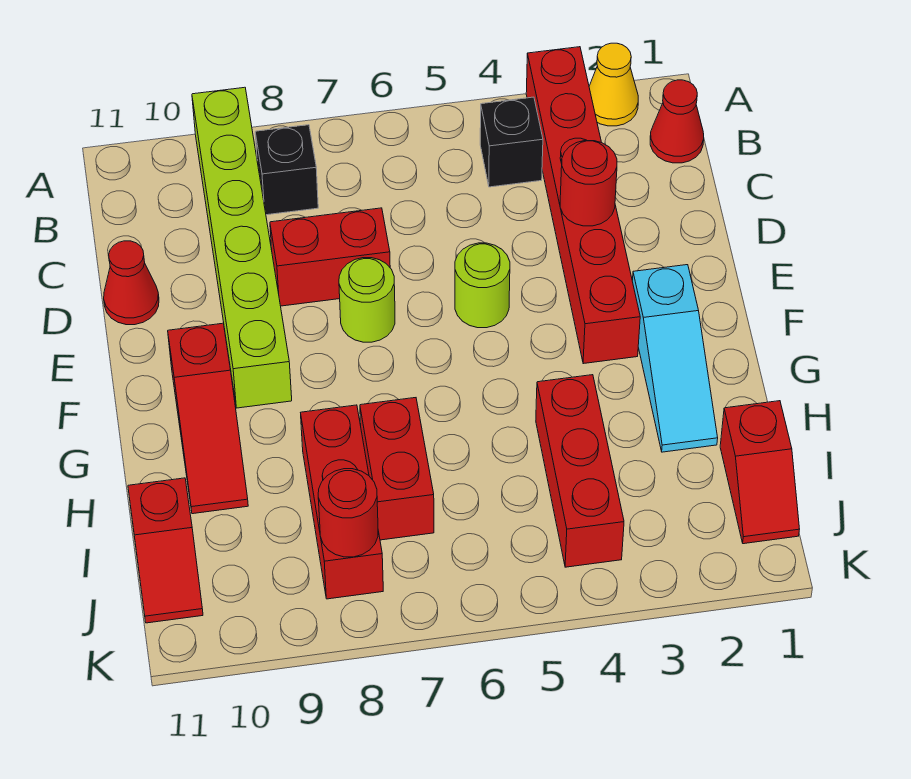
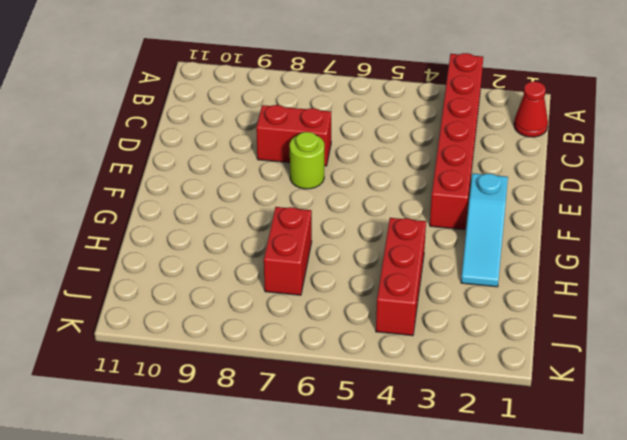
none -> yellow 1x1 cone [589,43,638,126]
none -> lime 1x6 brick [192,87,292,408]
none -> black 1x1 brick [480,97,543,187]

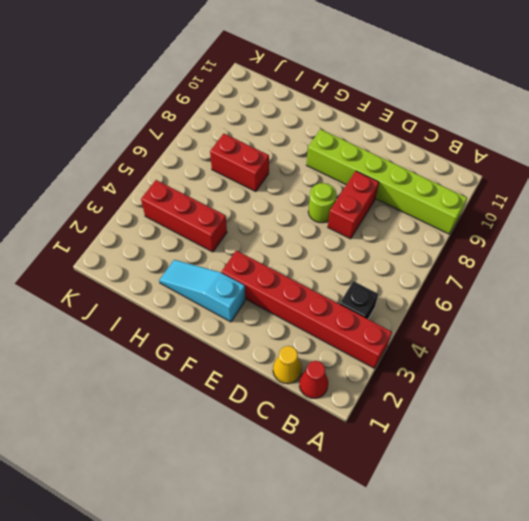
yellow 1x1 cone [273,346,302,384] -> yellow 1x1 cone moved to [589,43,638,126]
none -> black 1x1 brick [255,125,318,215]
none -> red 1x1 cone [104,241,159,325]
none -> lime 1x1 round brick [455,243,510,328]

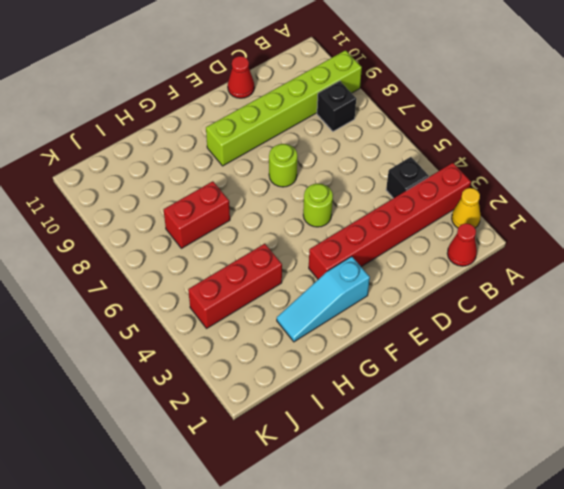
none -> red 1x2 brick [270,208,390,306]
none -> red 1x3 slope [168,323,248,514]
none -> red 1x3 brick [301,405,383,599]

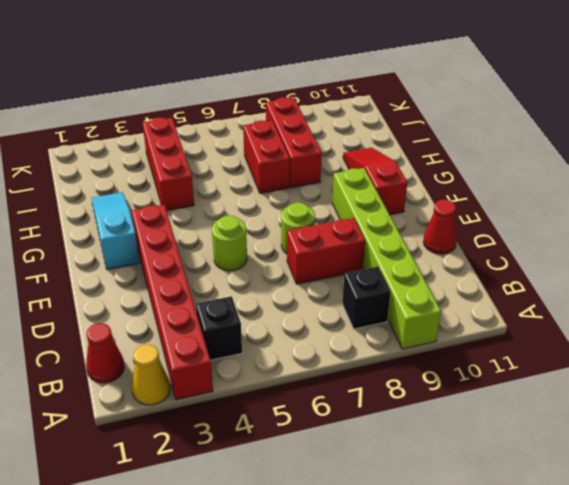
none -> red 1x2 slope [720,401,799,544]
none -> red 1x2 slope [128,478,203,623]
none -> red 1x1 round brick [560,141,617,226]

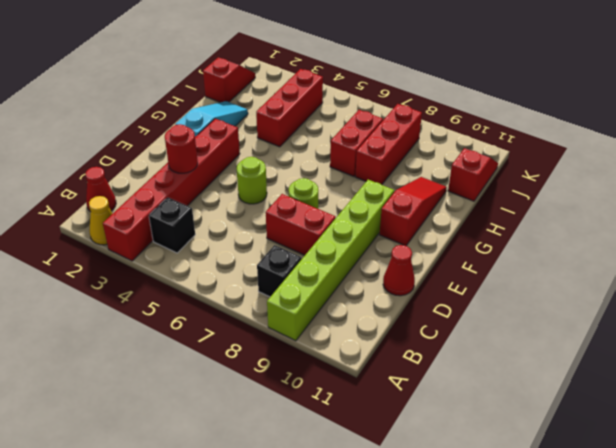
none -> red 1x1 round brick [318,469,378,557]

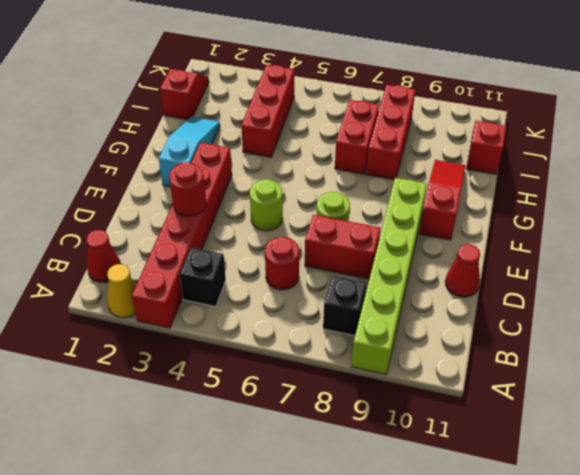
red 1x1 round brick [265,237,299,290] -> red 1x1 round brick moved to [318,469,378,557]

